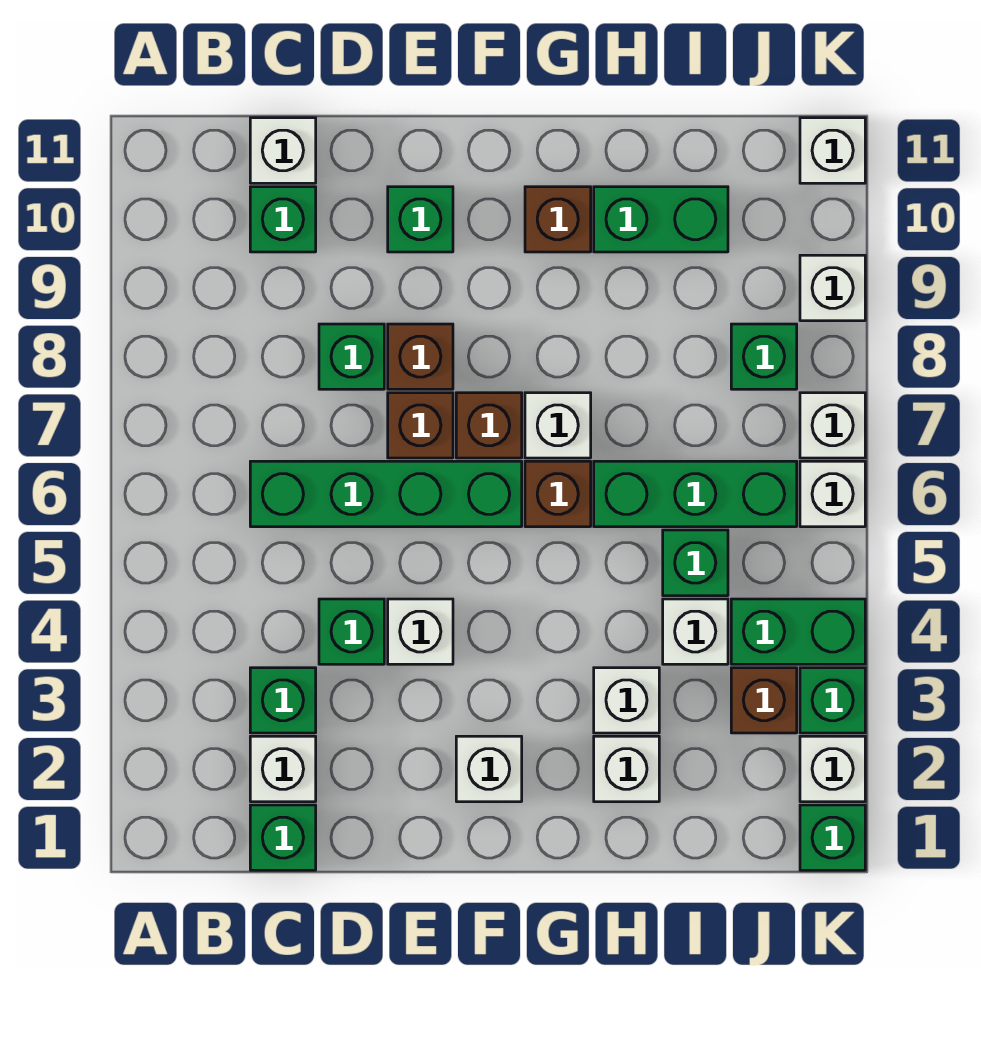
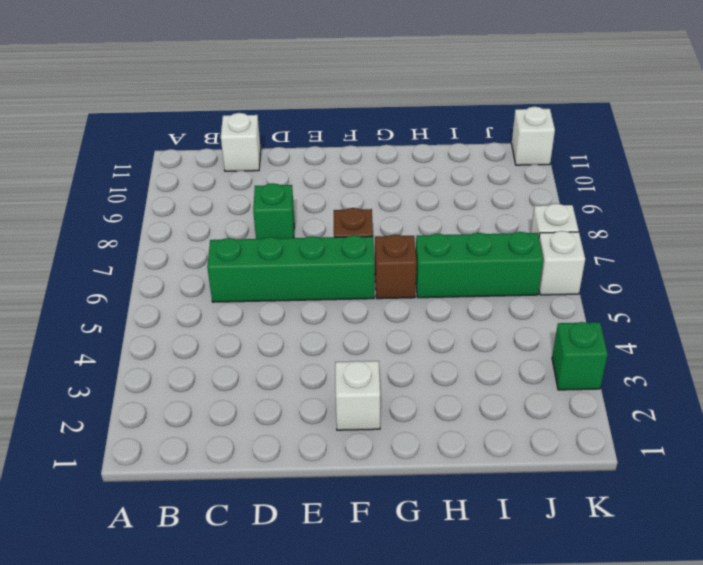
none -> green 1x1 brick [250,805,316,870]
none -> white 1x1 brick [250,736,316,802]
none -> green 1x1 brick [250,668,316,733]
none -> green 1x1 brick [250,187,316,252]

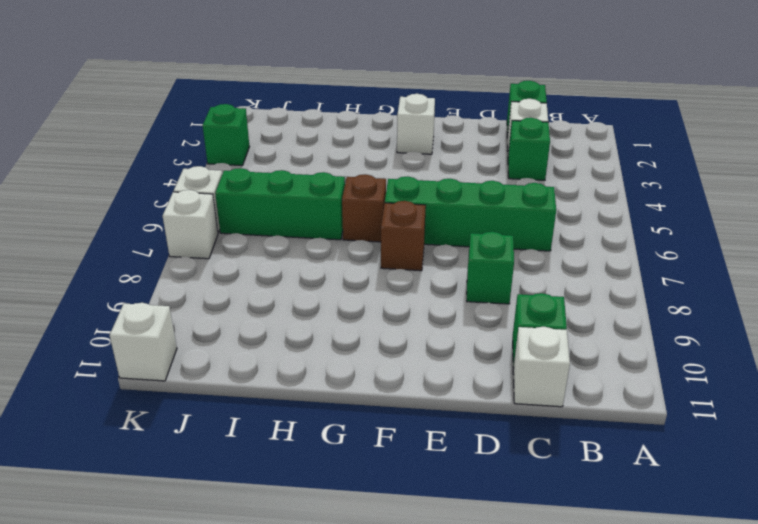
none -> green 1x1 brick [319,599,384,664]
none -> white 1x1 brick [388,599,453,664]
none -> brown 1x1 brick [388,393,453,458]
none -> brown 1x1 brick [388,324,453,389]

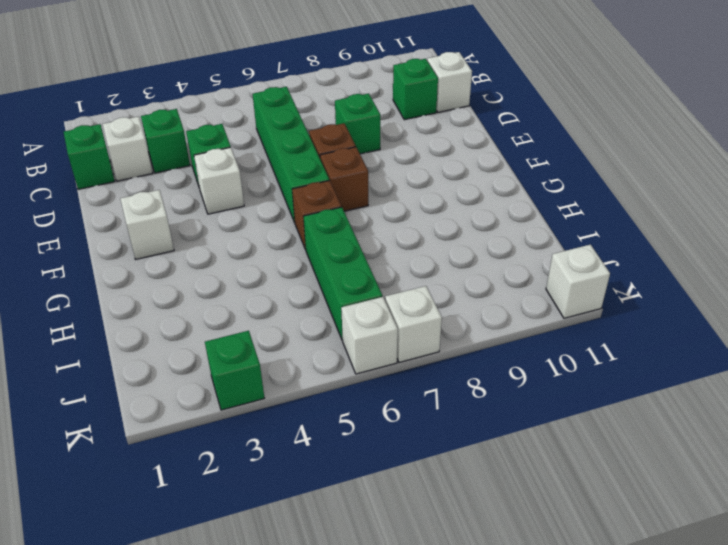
none -> brown 1x1 brick [388,324,453,389]
none -> green 1x1 brick [388,187,453,252]
none -> white 1x1 brick [525,393,591,458]
none -> brown 1x1 brick [525,187,591,252]

